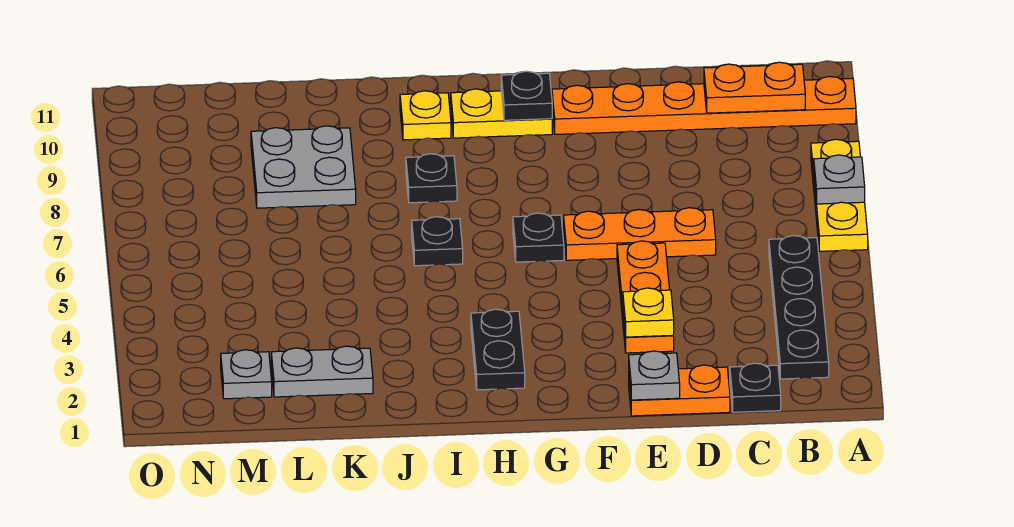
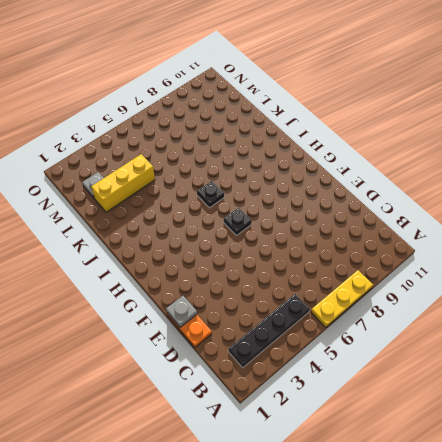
yellow 1x3 brick [91,154,155,212] -> grey 1x2 plate [271,346,373,397]
none -> orange 1x6 plate [552,76,856,134]
none -> black 1x1 plate [730,363,781,412]
none -> orange 1x3 plate [564,208,716,260]

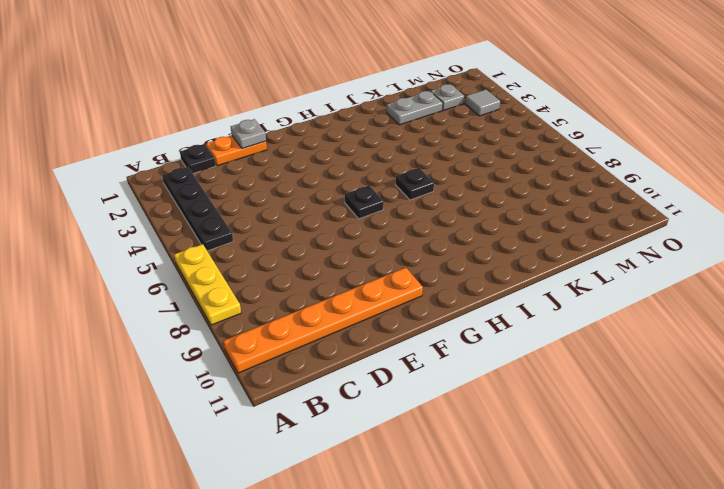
grey 1x1 tile [465,90,500,116] -> none
none -> orange 1x3 plate [564,208,716,260]
none -> orange 1x3 plate [617,241,674,353]
none -> yellow 1x2 plate [451,89,552,138]

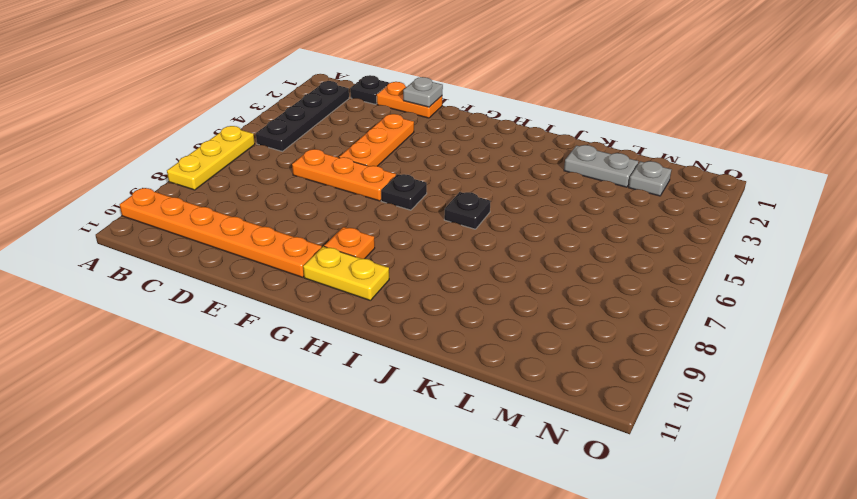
orange 1x1 plate [324,227,375,259] -> none
none -> black 1x2 plate [471,309,525,390]
none -> black 1x1 plate [406,154,457,203]
none -> yellow 1x1 plate [400,91,451,140]

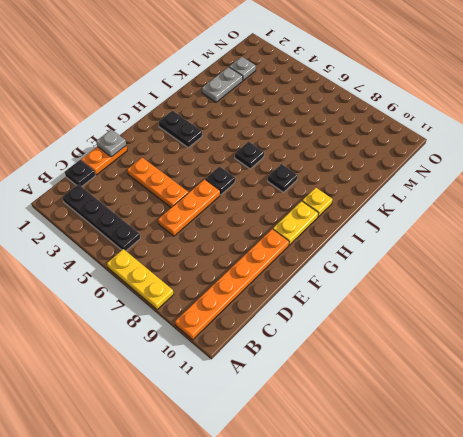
none -> grey 2x2 plate [251,126,356,208]
none -> grey 1x1 plate [814,155,865,204]
none -> orange 1x2 plate [704,62,805,113]

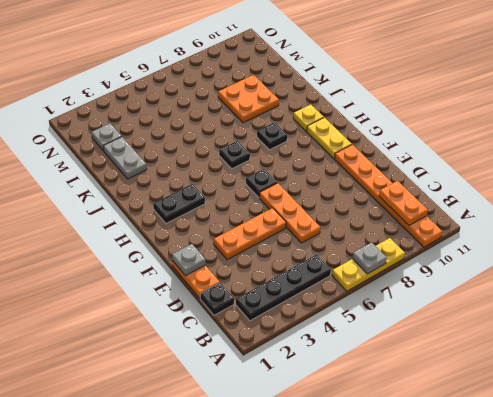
orange 2x2 plate [218,75,279,123] -> grey 2x2 plate [251,126,356,208]
none -> yellow 1x1 plate [623,288,674,337]
none -> black 1x1 plate [501,71,552,120]

